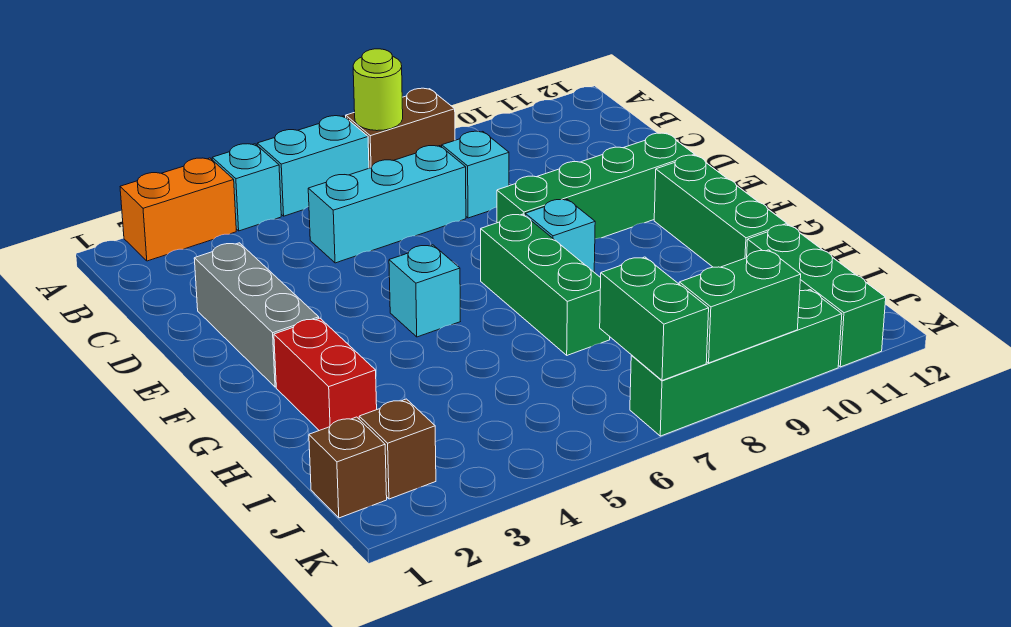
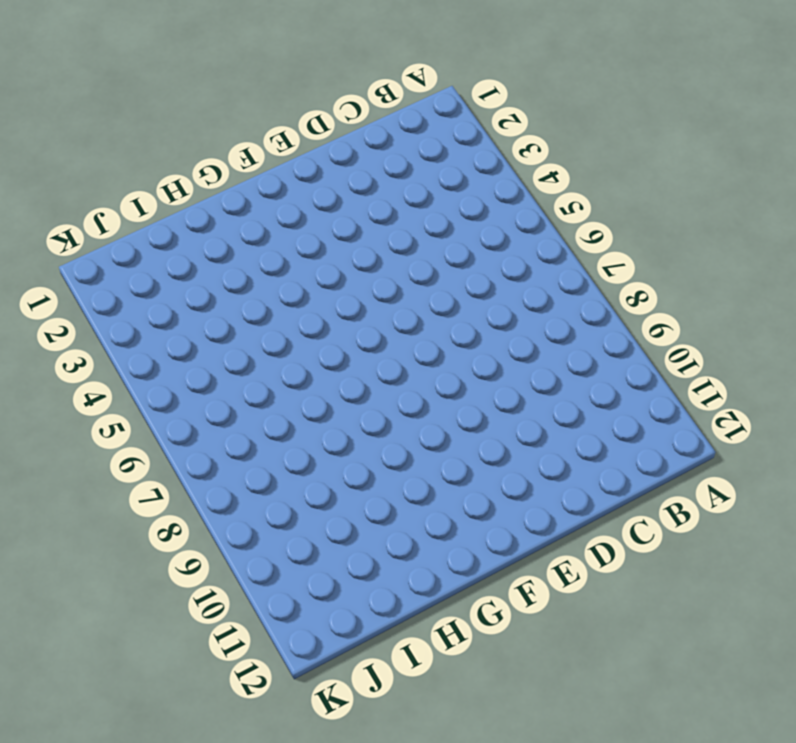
none -> orange 1x2 brick [120,158,236,261]
none -> cyan 1x1 brick [212,144,281,231]
none -> cyan 1x2 brick [257,116,369,216]

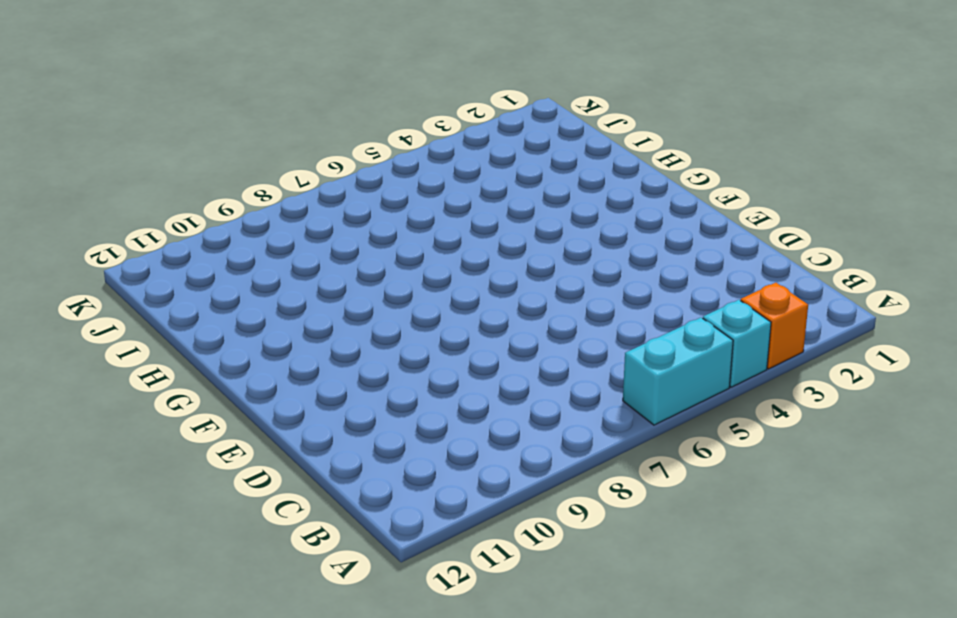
orange 1x1 brick [741,283,808,369] -> orange 1x2 brick [120,158,236,261]
none -> brown 1x2 brick [346,88,455,168]
none -> cyan 1x3 brick [308,146,466,263]
none -> cyan 1x1 brick [442,131,509,218]

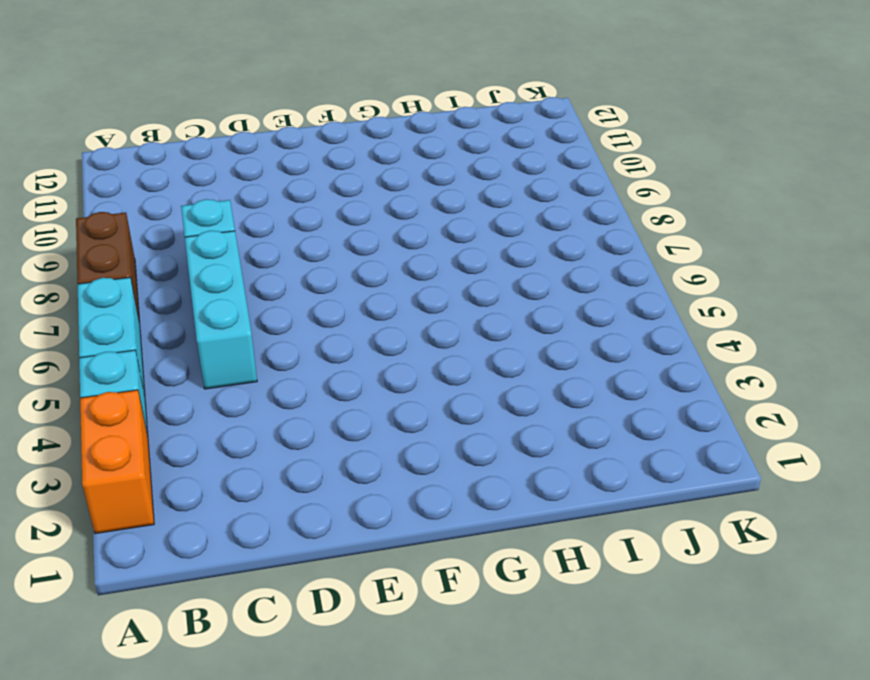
none -> grey 1x3 brick [194,243,319,387]
none -> green 1x4 brick [497,133,695,239]
none -> cyan 1x1 brick [389,245,460,337]

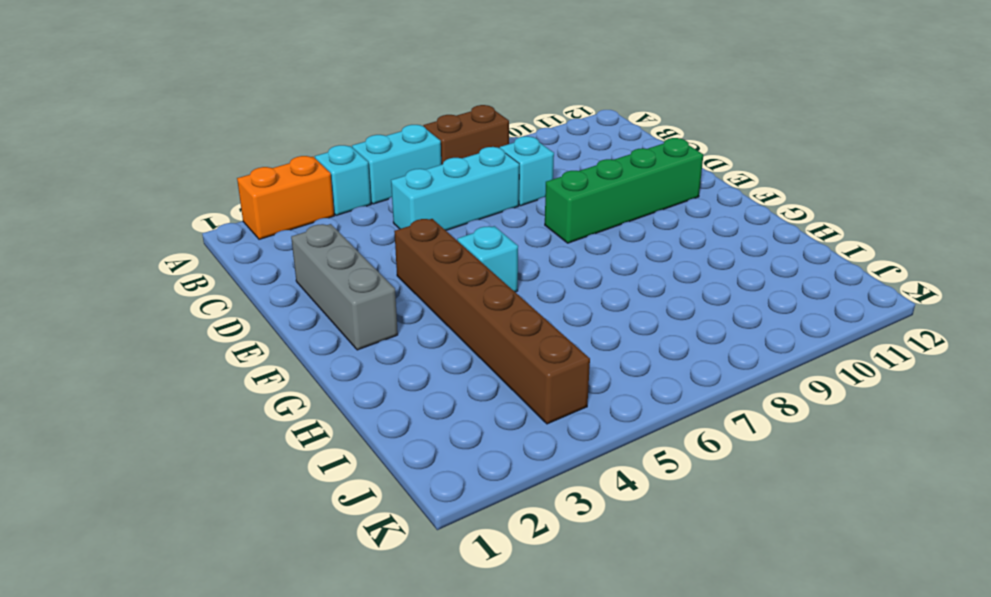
brown 1x6 brick [394,219,590,424] -> none
none -> green 1x3 brick [481,214,610,355]
none -> cyan 1x1 brick [525,199,595,272]
none -> green 1x3 brick [654,155,787,267]

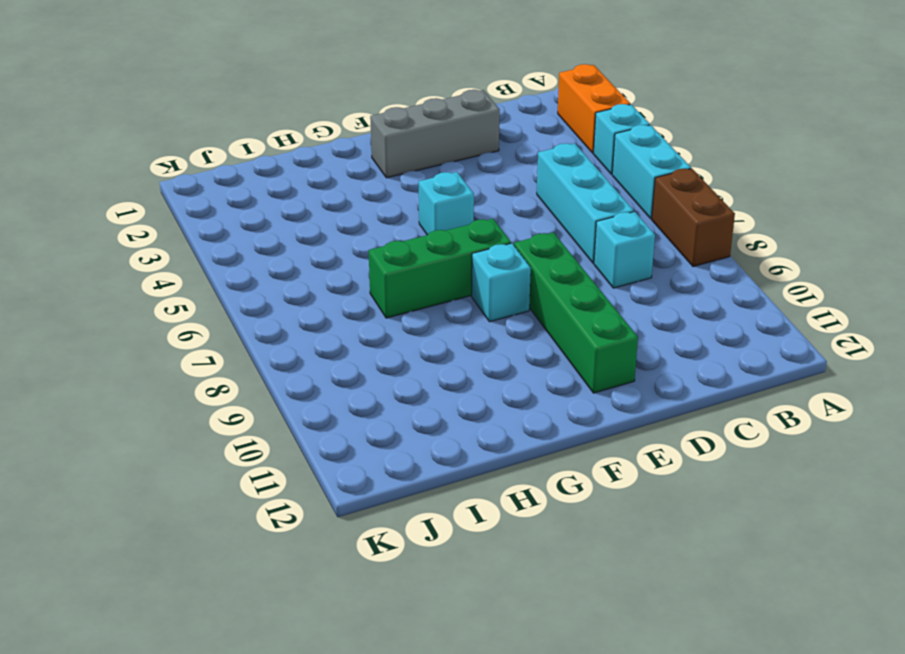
none -> green 1x3 brick [654,155,787,267]
none -> red 1x2 brick [274,318,377,431]
none -> green 1x3 brick [747,225,886,367]

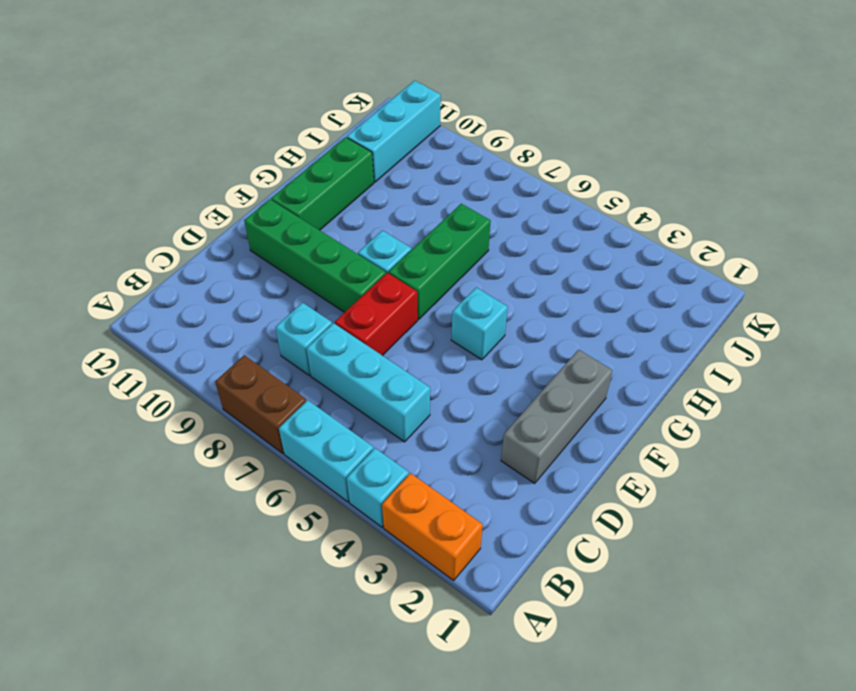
red 1x2 brick [335,273,418,356] -> red 1x2 brick moved to [274,318,377,431]
cyan 1x3 brick [347,81,441,182] -> green 1x3 brick [747,225,886,367]
none -> brown 1x1 brick [309,417,387,518]
none -> brown 1x1 brick [359,399,436,499]
none -> green 1x4 brick [630,290,842,436]

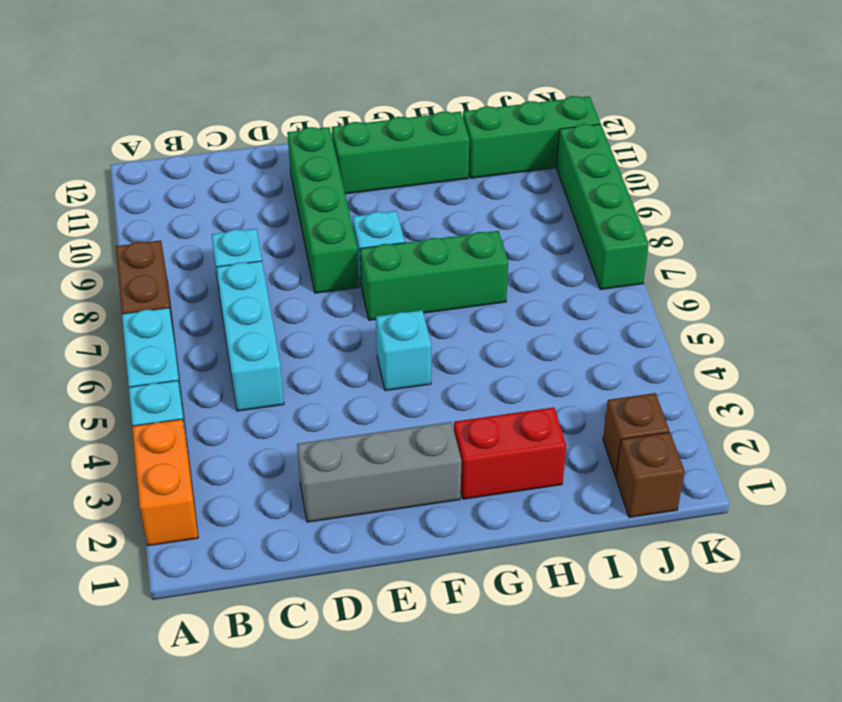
none -> lime 1x1 round brick [353,49,403,131]
none -> green 1x2 brick [600,257,709,380]
none -> green 1x2 brick [679,250,801,363]

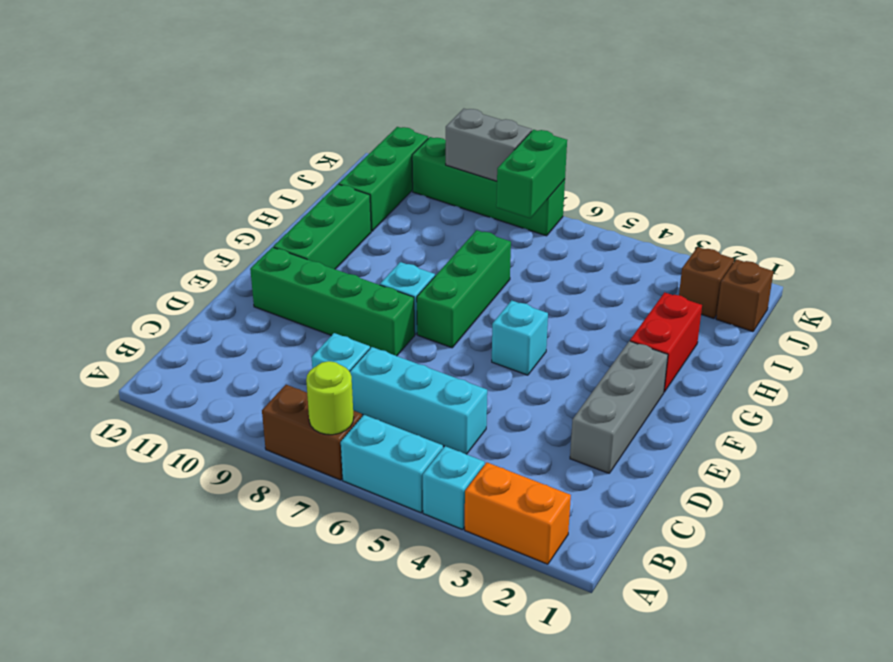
grey 1x2 brick [446,109,532,181] -> green 1x2 brick [679,250,801,363]

